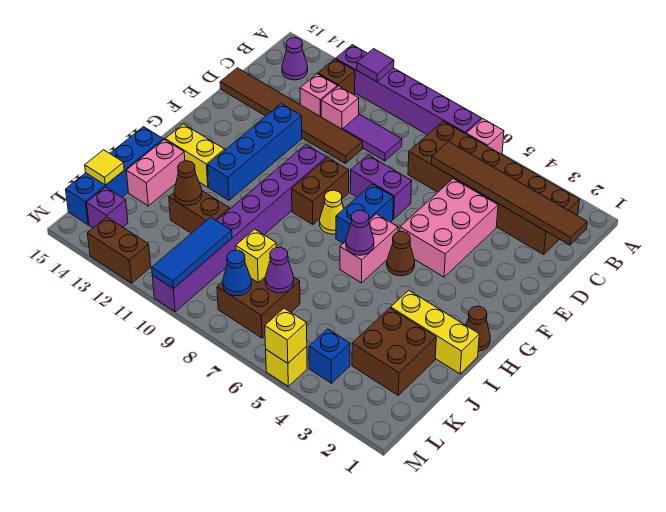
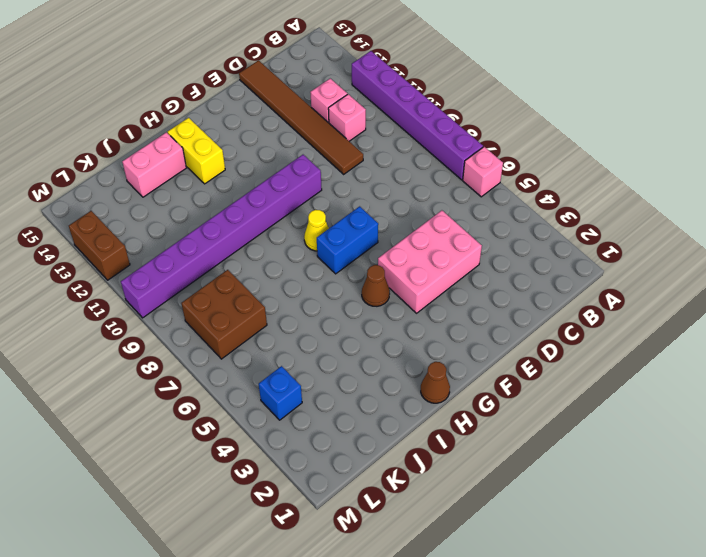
none -> brown 2x6 brick [408,121,579,254]
none -> brown 1x1 brick [318,59,355,95]
none -> purple 1x1 cone [282,38,308,80]
none -> purple 1x2 tile [343,114,402,161]

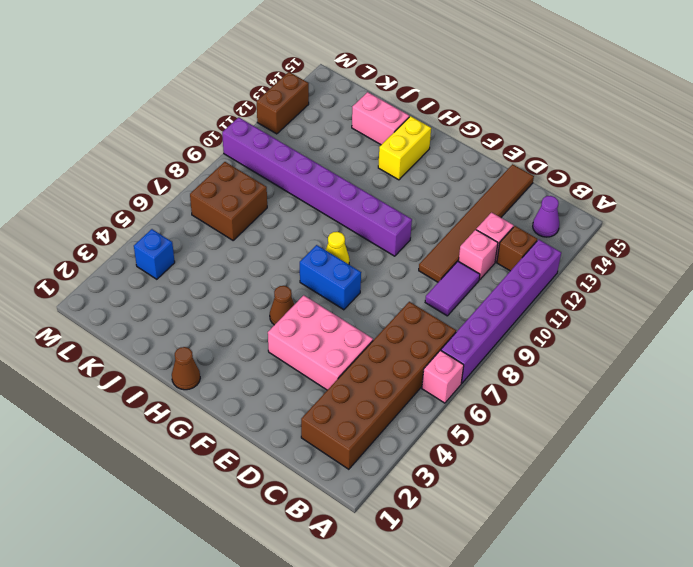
none -> purple 1x2 brick [350,155,412,219]
none -> blue 1x4 brick [208,104,302,200]
none -> brown 1x2 brick [292,158,349,225]
none -> pink 1x2 brick [340,214,398,283]

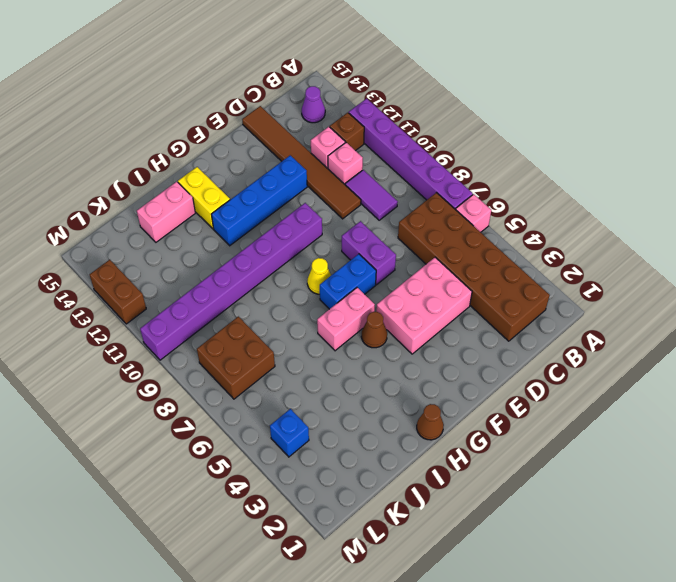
none -> brown 1x2 brick [292,158,349,225]
none -> yellow 1x3 brick [391,290,479,374]
none -> blue 1x4 brick [66,127,163,225]
none -> brown 2x2 brick [352,308,436,395]

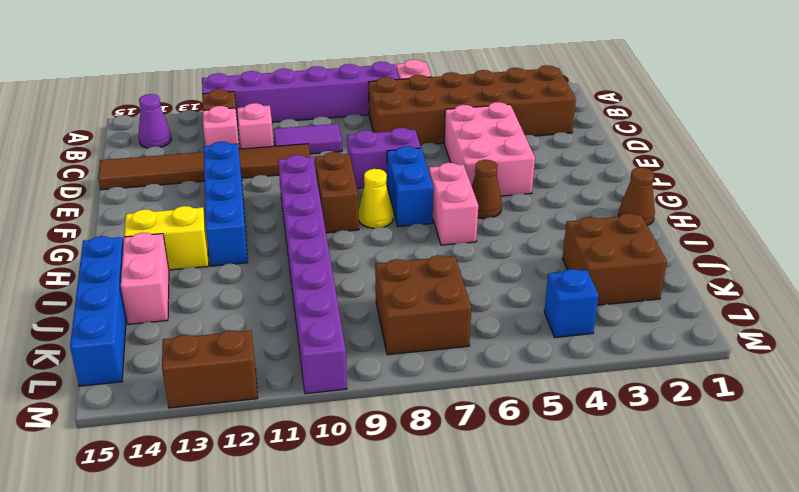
none -> yellow 1x3 brick [391,290,479,374]
none -> brown 1x2 brick [169,191,230,233]
none -> purple 1x1 brick [87,187,128,228]
none -> yellow 1x1 brick [266,346,307,386]

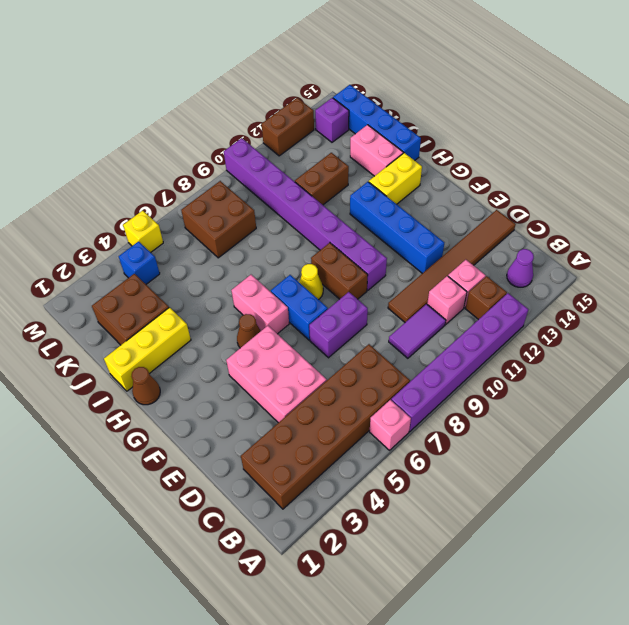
none -> purple 1x1 tile [357,49,394,82]
none -> brown 1x6 tile [431,142,587,245]
none -> purple 1x1 cone [346,210,374,255]
none -> brown 1x1 cone [174,161,202,205]

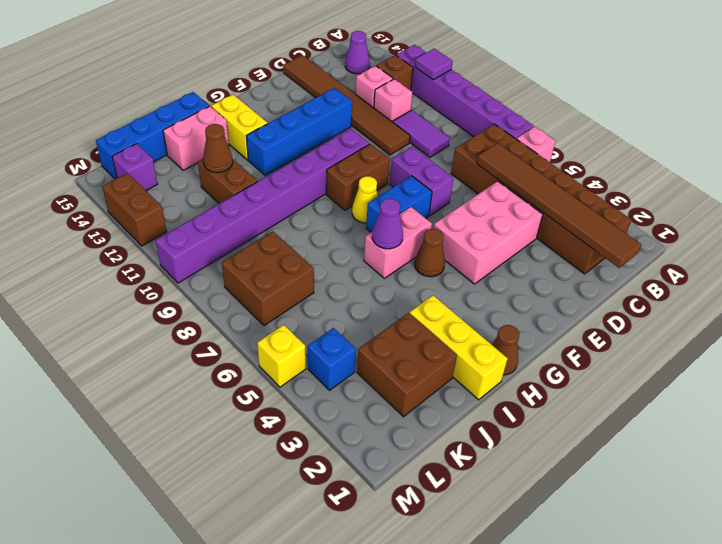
none -> purple 1x1 cone [265,247,294,293]
none -> yellow 1x1 brick [236,229,276,282]
none -> blue 1x3 tile [152,217,232,289]
none -> yellow 1x1 tile [85,150,124,185]

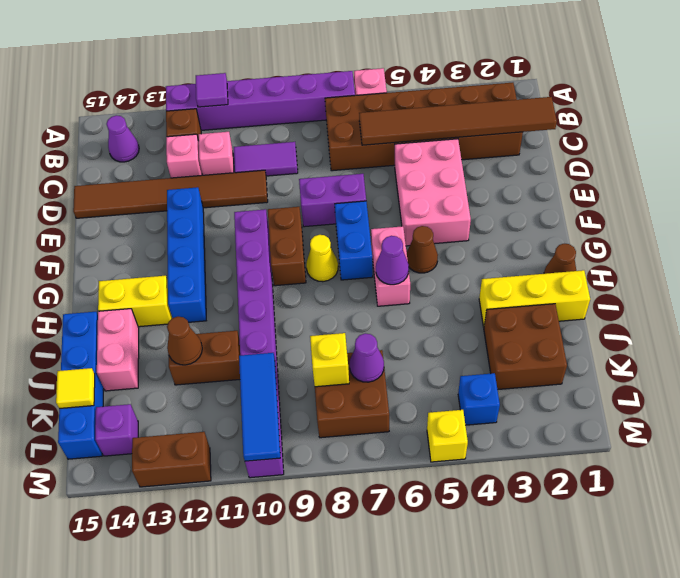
none -> blue 1x1 cone [223,250,251,296]
none -> yellow 1x1 brick [265,308,307,363]

